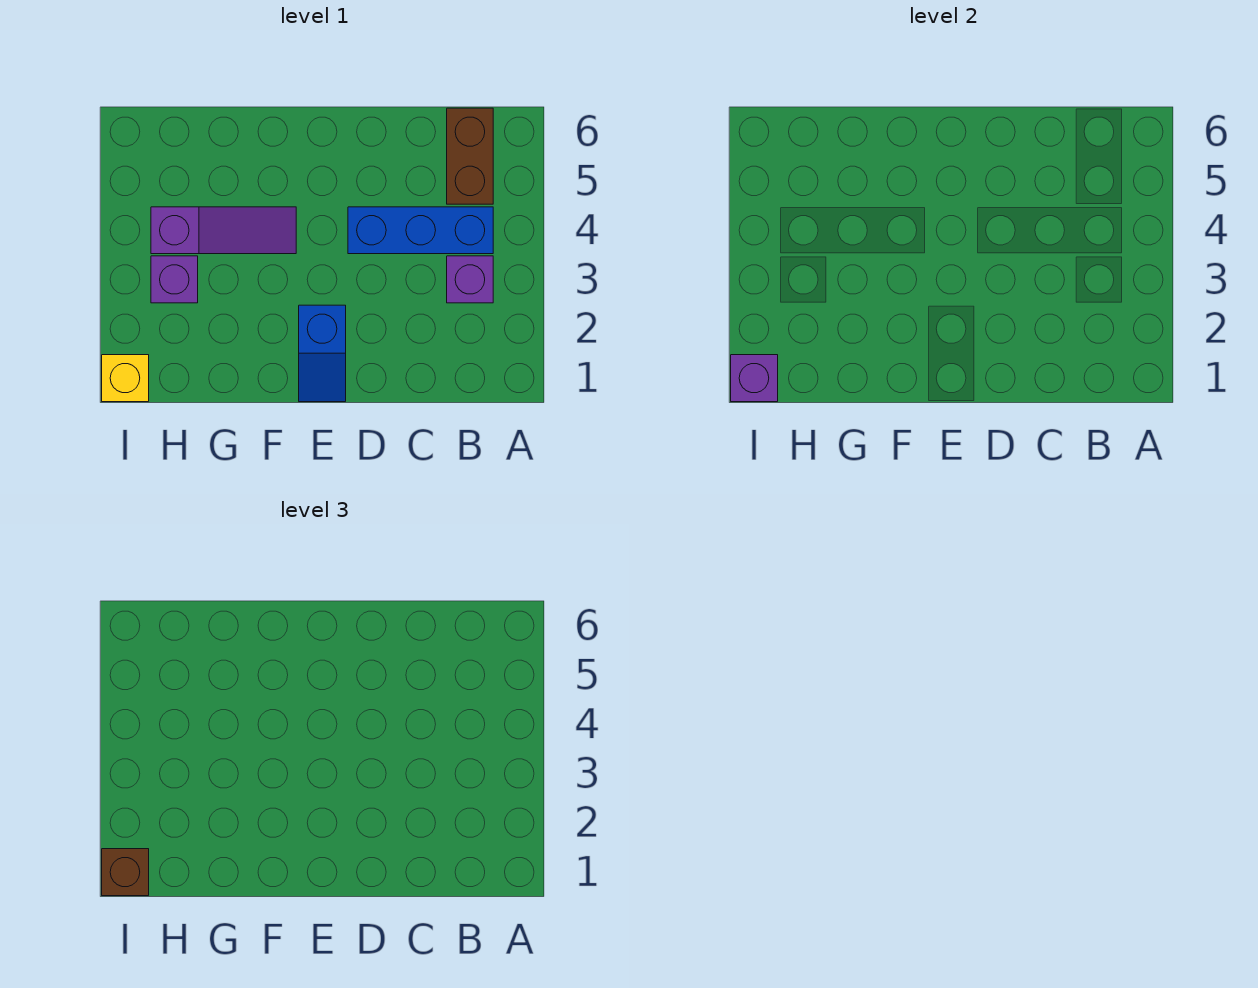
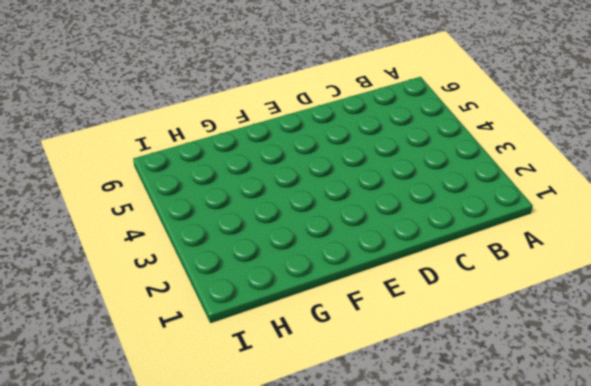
none -> purple 1x1 brick [447,256,493,303]
none -> blue 1x3 brick [348,207,493,254]

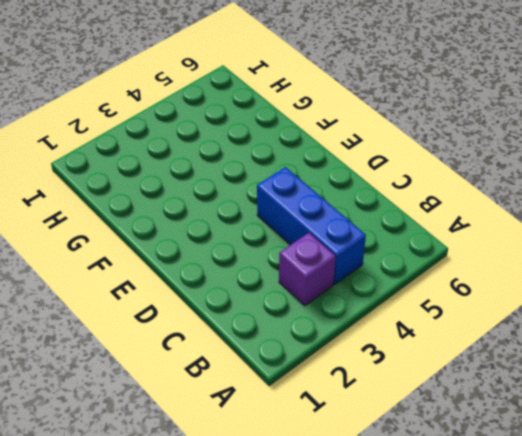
none -> brown 1x2 brick [447,108,493,204]
none -> blue 1x2 slope [299,305,346,402]

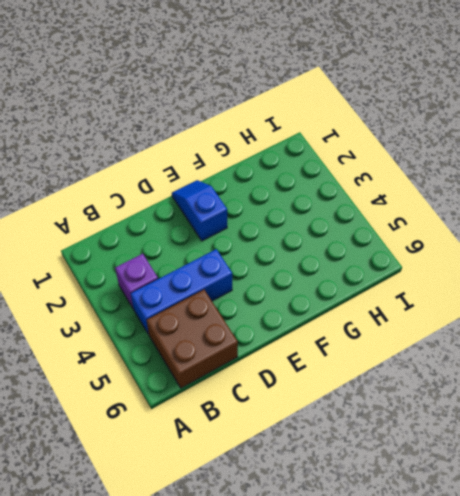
brown 2x2 brick [147,290,238,388] -> brown 1x2 brick [447,108,493,204]
none -> purple 1x3 slope [151,207,296,254]
none -> purple 1x1 brick [151,256,198,303]

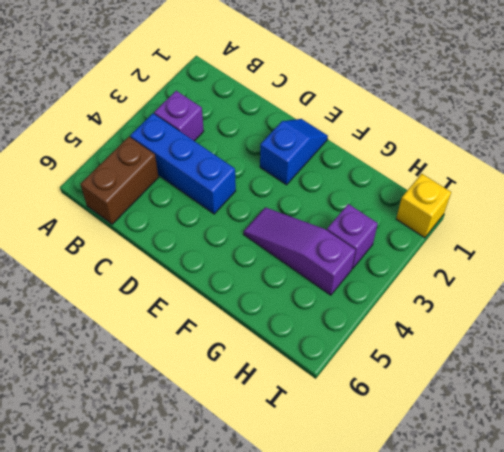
none -> purple 1x1 brick [731,355,778,402]
none -> brown 1x1 brick [102,849,149,896]

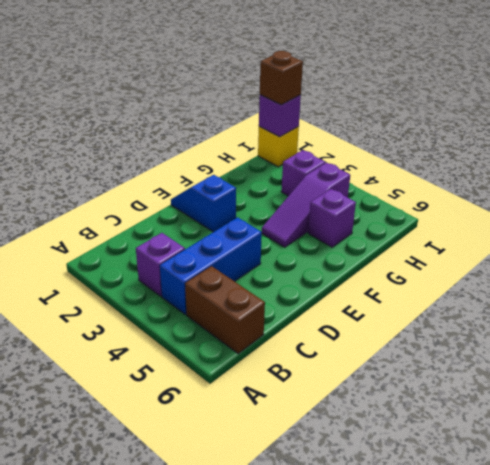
purple 1x1 brick [308,189,356,247] -> none

